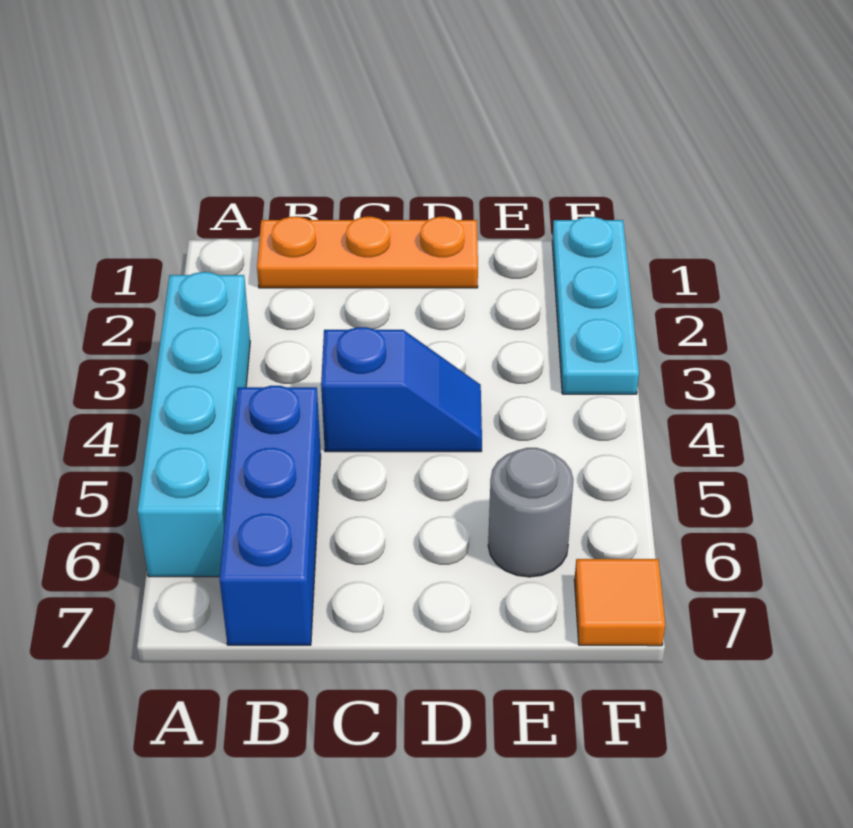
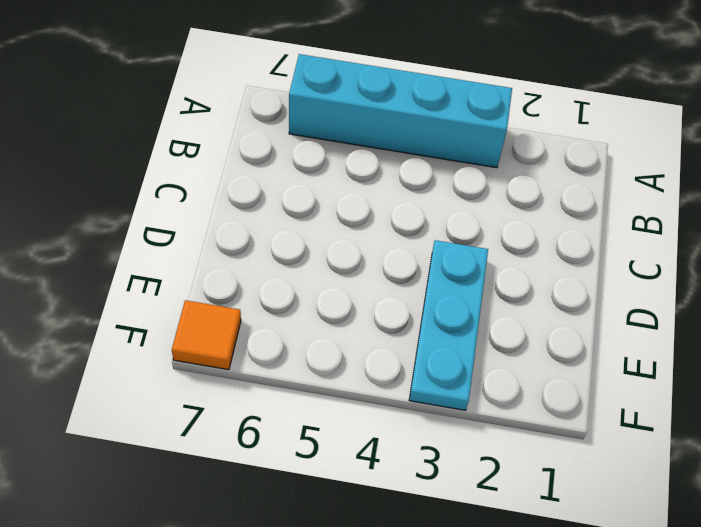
cyan 1x3 plate [409,240,488,410] -> cyan 1x3 plate turned to [552,217,639,394]
none -> orange 1x3 plate [257,217,478,288]
none -> blue 1x3 brick [220,386,321,645]

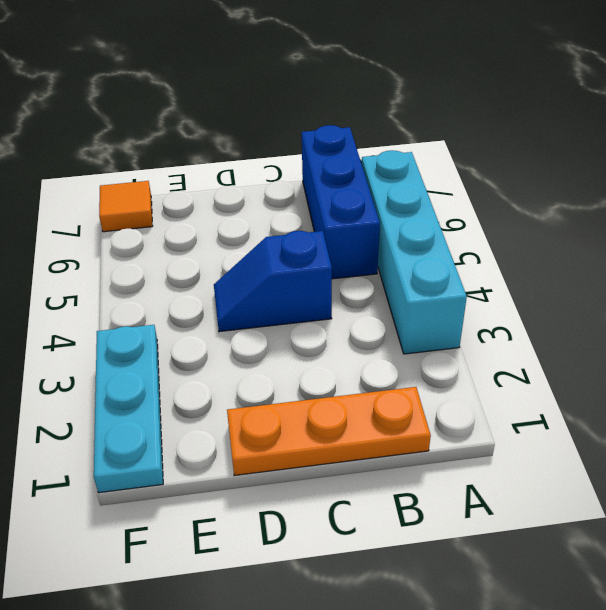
none -> grey 1x1 round brick [488,448,573,577]

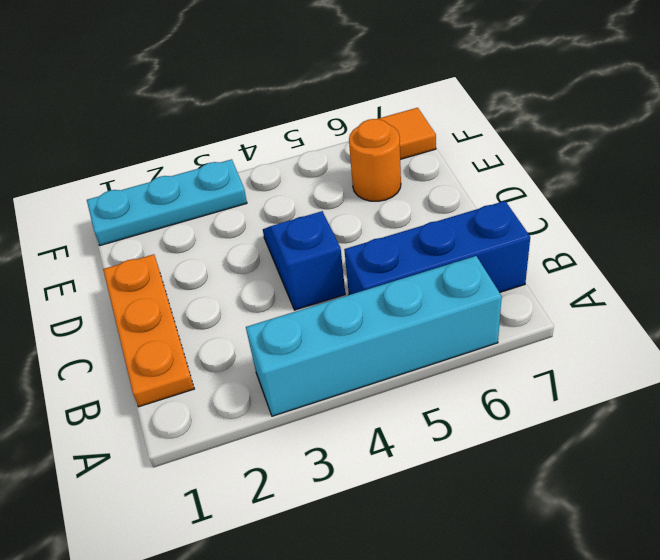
orange 1x1 round brick [349,119,401,201] -> grey 1x1 round brick [488,448,573,577]

